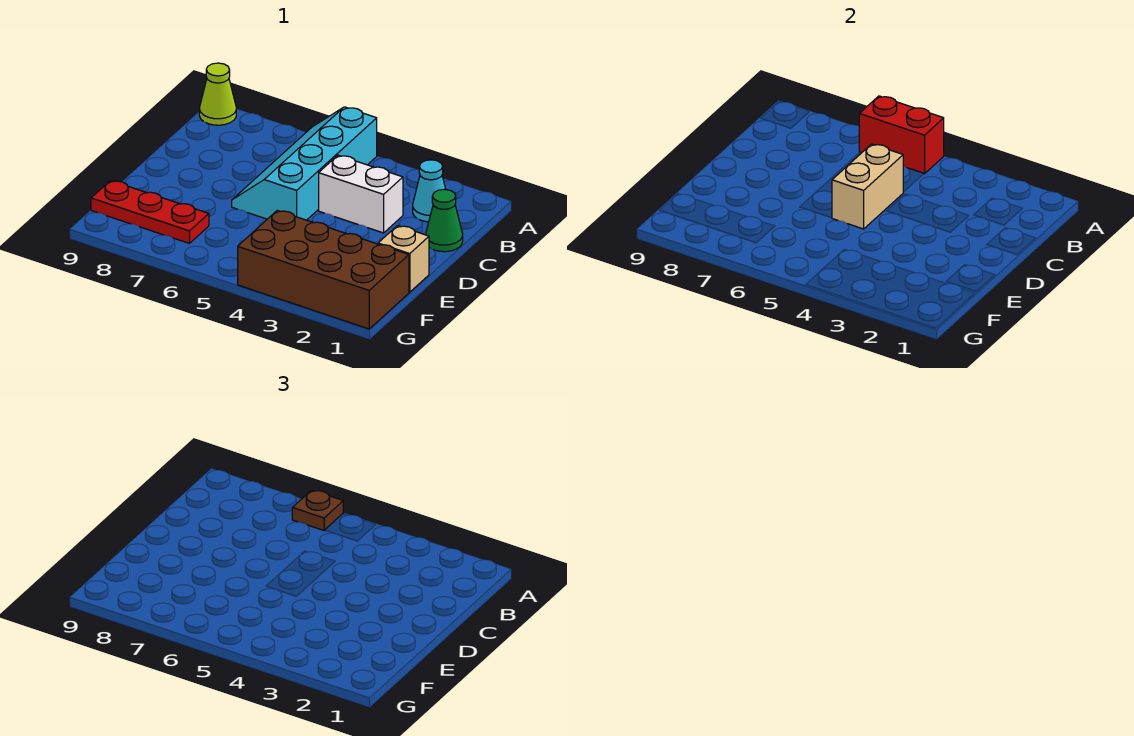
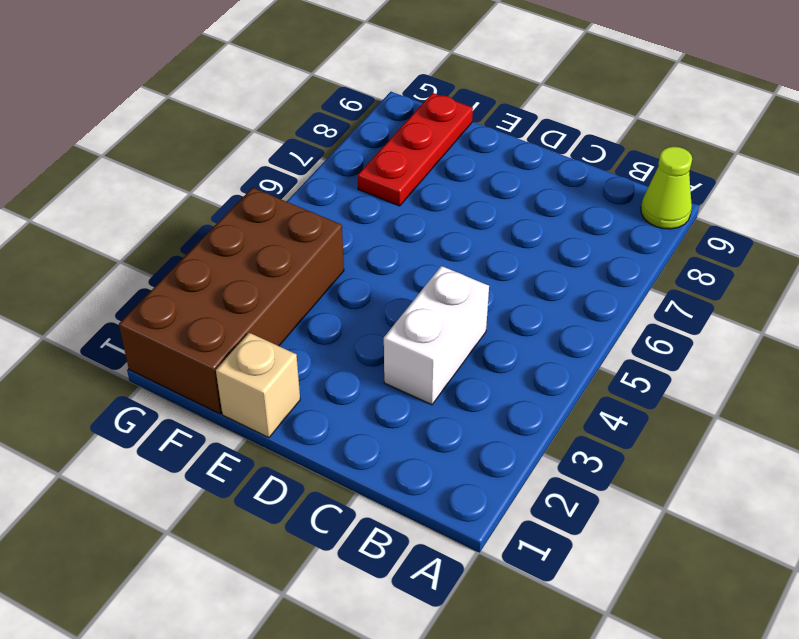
none -> cyan 2x4 slope [232,107,377,220]
none -> cyan 1x1 cone [413,160,446,222]

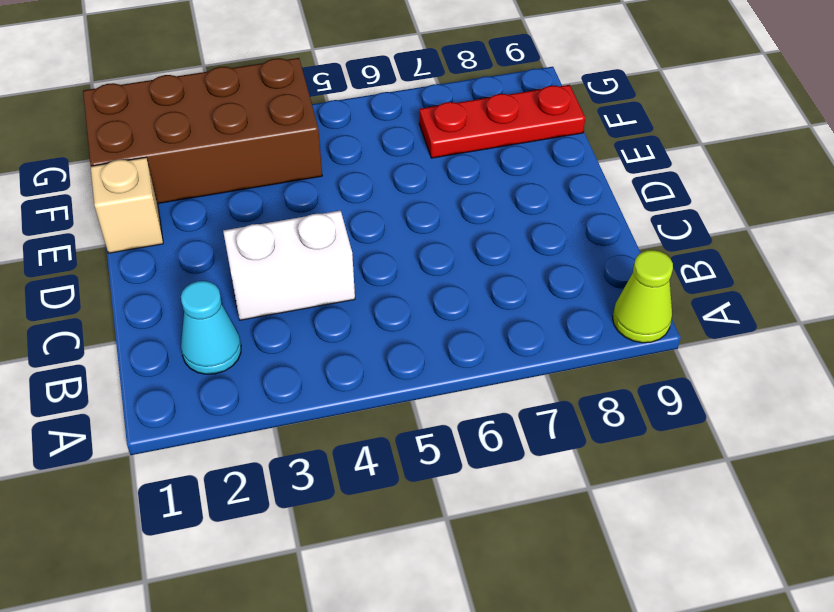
none -> cyan 2x4 slope [232,107,377,220]
none -> green 1x1 cone [426,189,463,252]

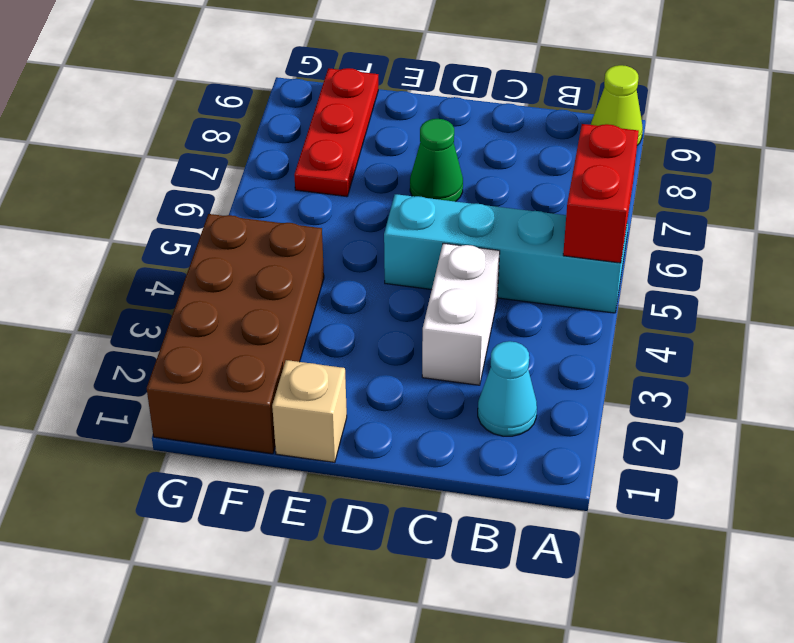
green 1x1 cone [410,119,463,202] -> green 1x1 cone moved to [426,189,463,252]
none -> tan 1x2 brick [832,144,903,229]
none -> brown 1x1 plate [292,490,343,530]

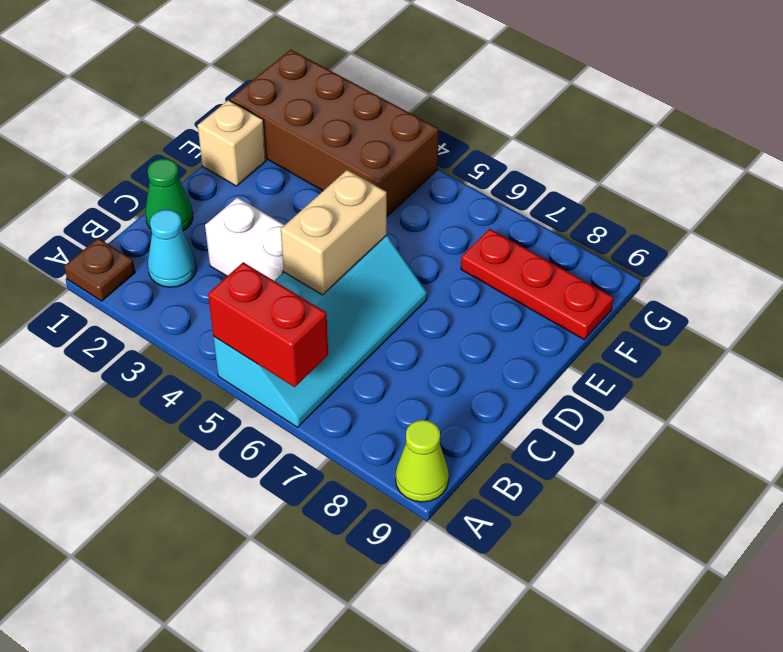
brown 1x1 plate [64,238,135,301] -> brown 1x1 plate moved to [292,490,343,530]

